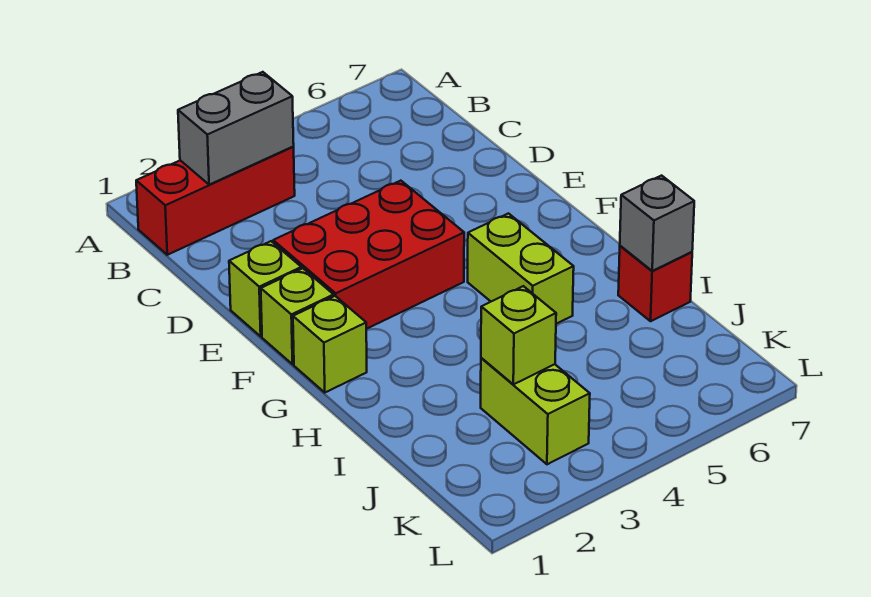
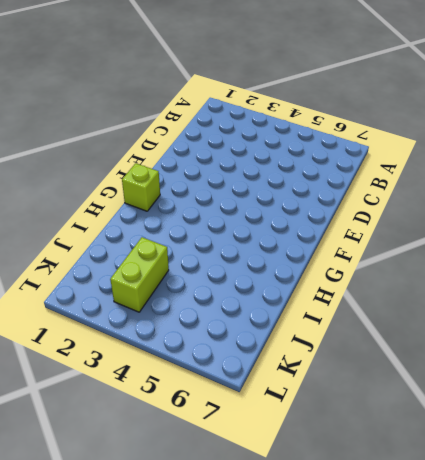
none -> red 1x3 brick [136,147,295,255]
none -> lime 1x1 brick [229,241,301,336]

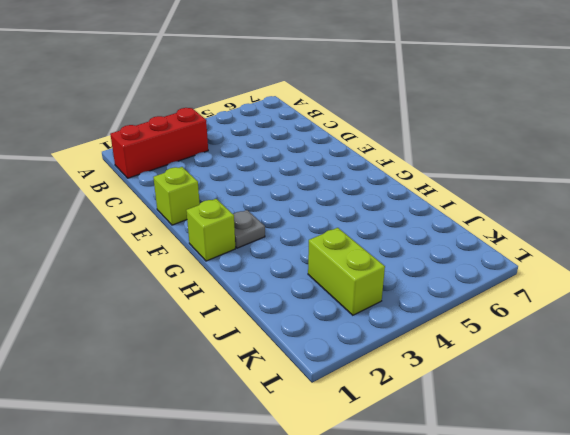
grey 1x1 plate [233,210,265,248] -> none
none -> red 2x3 brick [273,181,464,329]
none -> lime 1x1 brick [261,268,334,364]

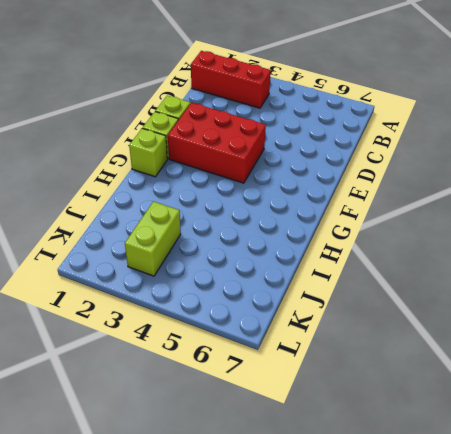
none -> lime 1x2 brick [468,213,574,324]
none -> red 1x1 brick [618,246,692,321]

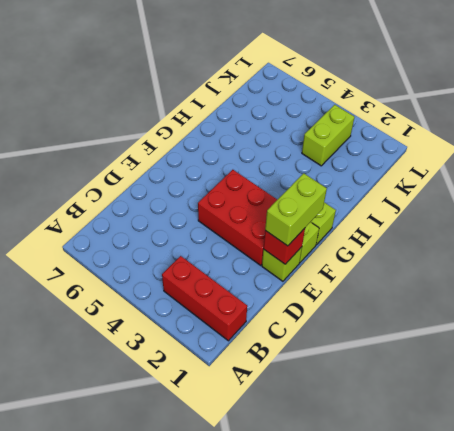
red 1x1 brick [264,228,305,264] -> red 1x1 brick moved to [618,246,692,321]
lime 1x2 brick [265,173,327,246] -> lime 1x2 brick moved to [468,213,574,324]
none -> grey 1x2 brick [178,72,294,185]
none -> grey 1x1 brick [620,176,694,271]

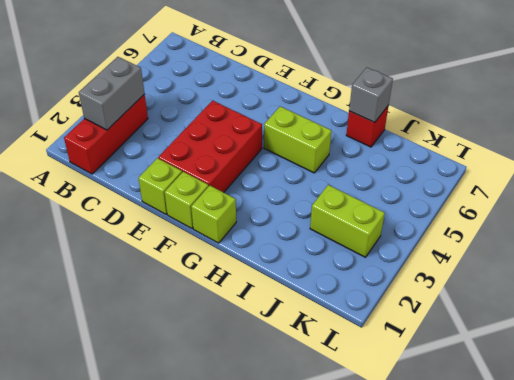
none -> lime 1x1 brick [481,286,556,384]

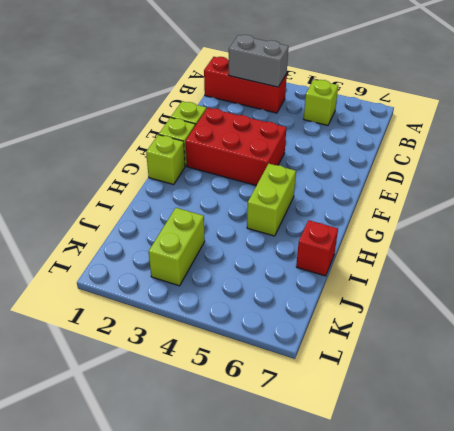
lime 1x1 brick [304,80,338,125] -> lime 1x1 brick moved to [481,286,556,384]
none -> grey 1x1 brick [620,176,694,271]

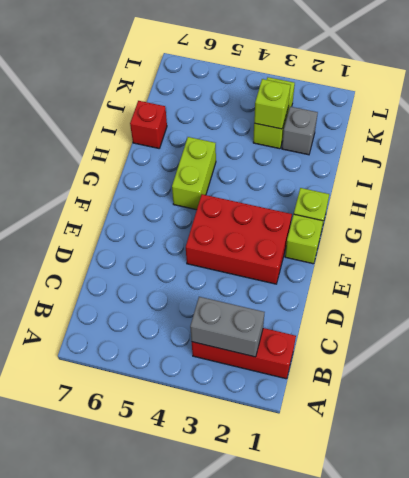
grey 1x1 brick [282,107,318,155] -> grey 1x1 brick moved to [620,176,694,271]
none -> lime 1x1 brick [229,241,301,336]

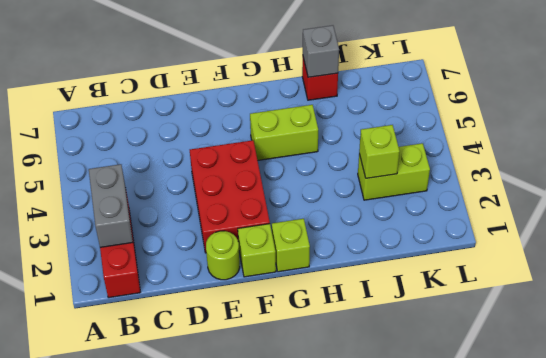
lime 1x1 round brick [206,231,240,280] -> lime 1x1 brick [229,241,301,336]

